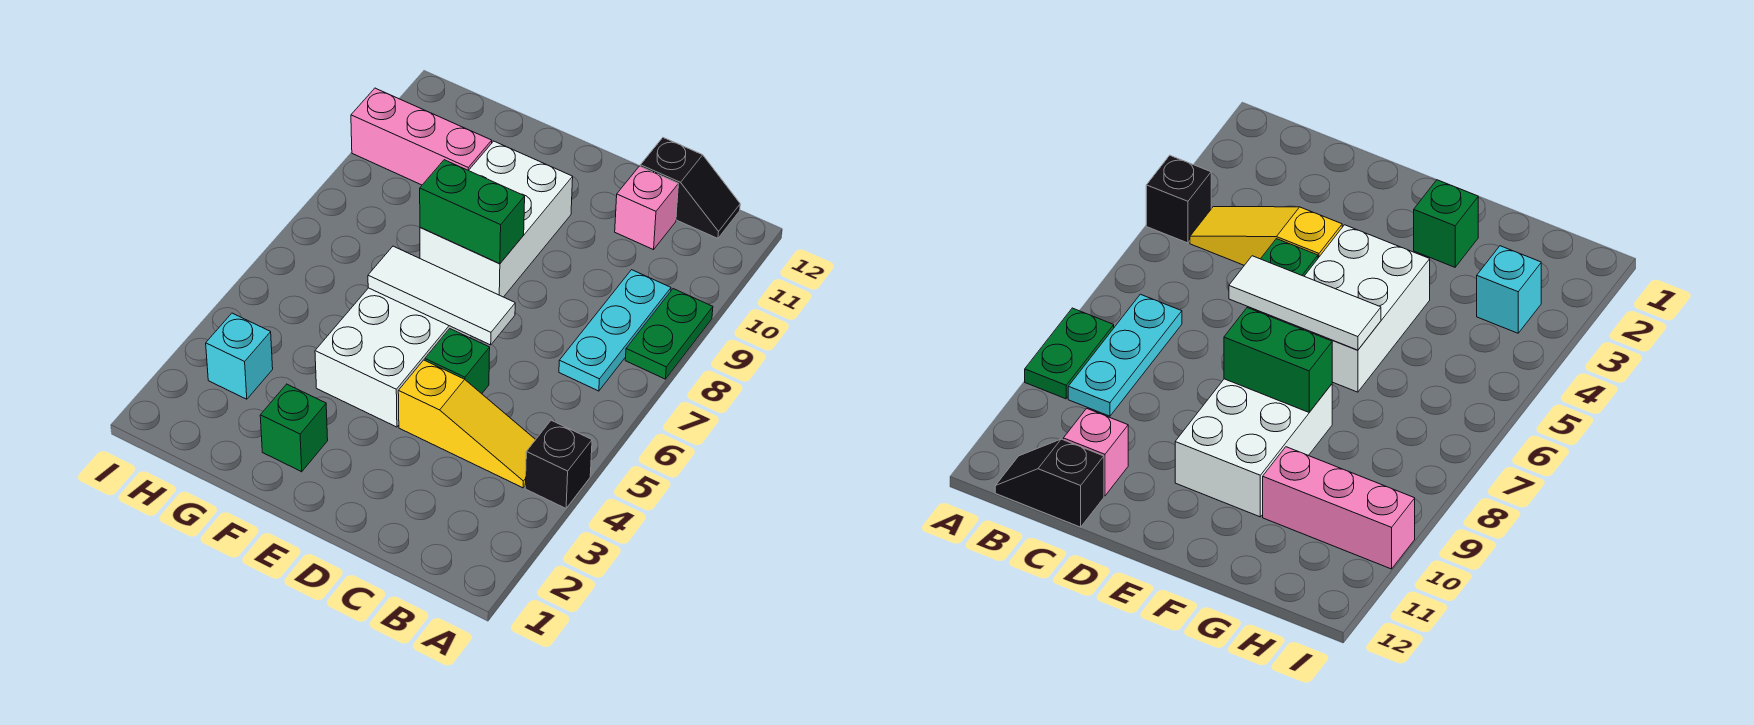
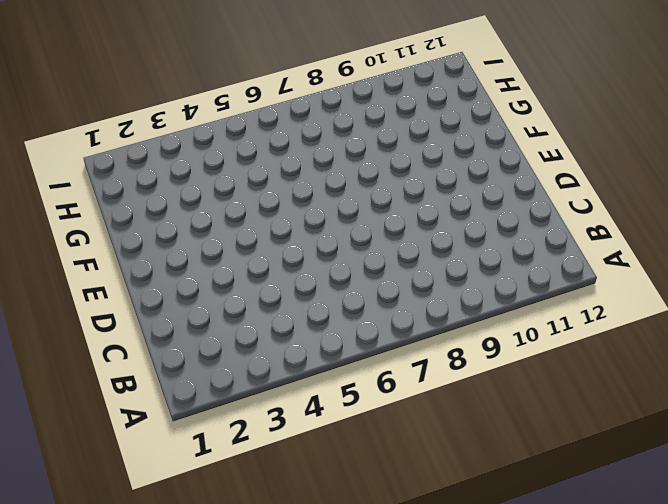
none -> black 1x1 brick [525,420,592,508]
none -> green 1x2 plate [625,289,713,379]
none -> yellow 1x3 slope [398,360,536,488]

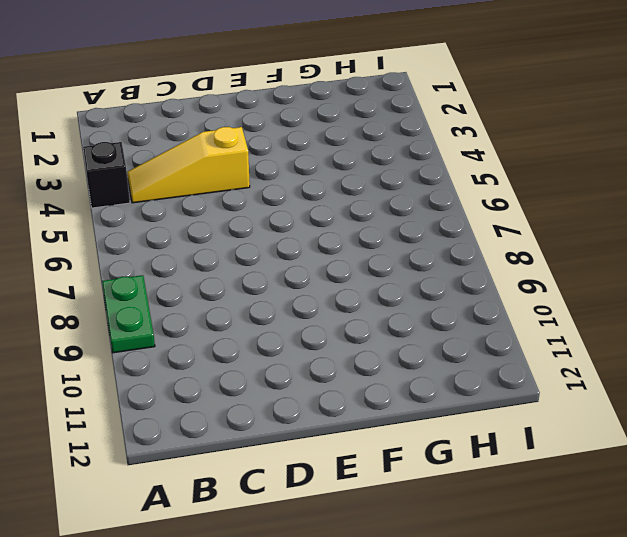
none -> cyan 1x3 plate [559,270,671,391]
none -> black 1x2 slope [640,138,740,238]
none -> pink 1x1 brick [615,166,678,250]

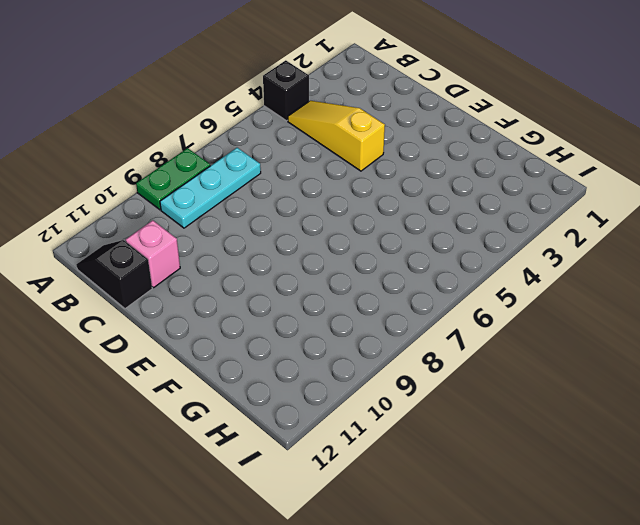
none -> green 1x1 brick [425,329,490,394]
none -> white 2x3 brick [315,288,471,427]
none -> white 2x3 brick [420,141,573,297]

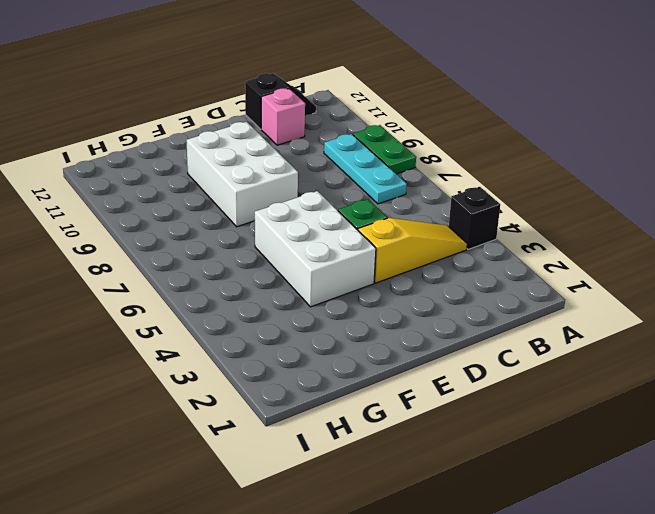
none -> green 1x1 brick [260,384,328,472]
none -> pink 1x3 brick [351,88,492,185]
none -> cyan 1x1 brick [206,313,273,399]

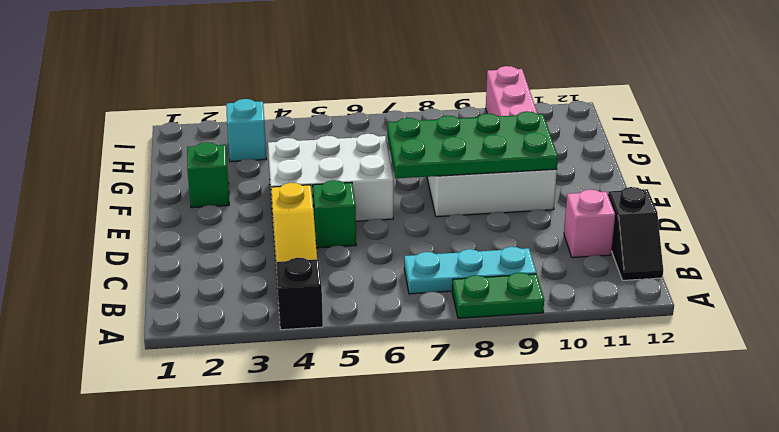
green 2x4 plate [387,111,558,178] -> green 1x2 brick [420,160,525,264]
none -> white 1x3 tile [368,246,515,345]

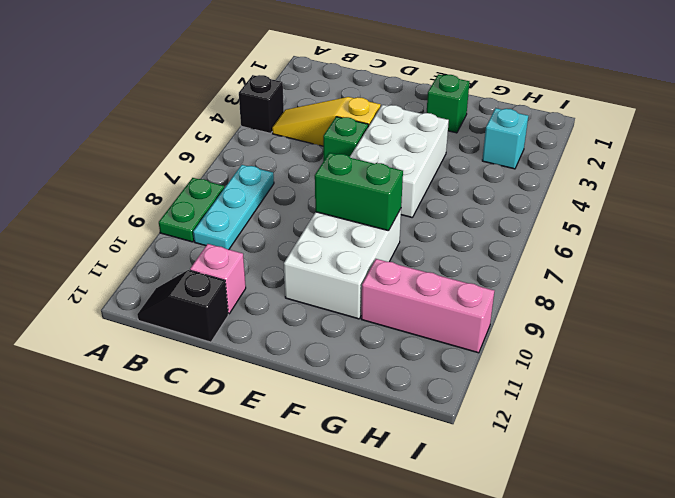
none -> white 1x3 tile [368,246,515,345]

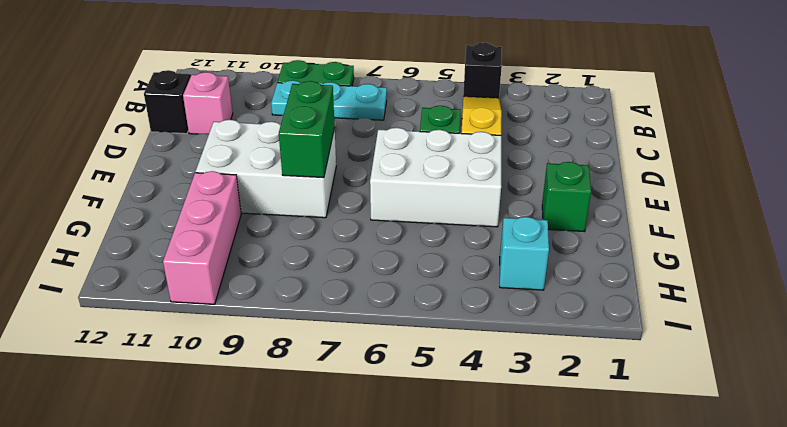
none -> white 1x3 tile [368,246,515,345]

